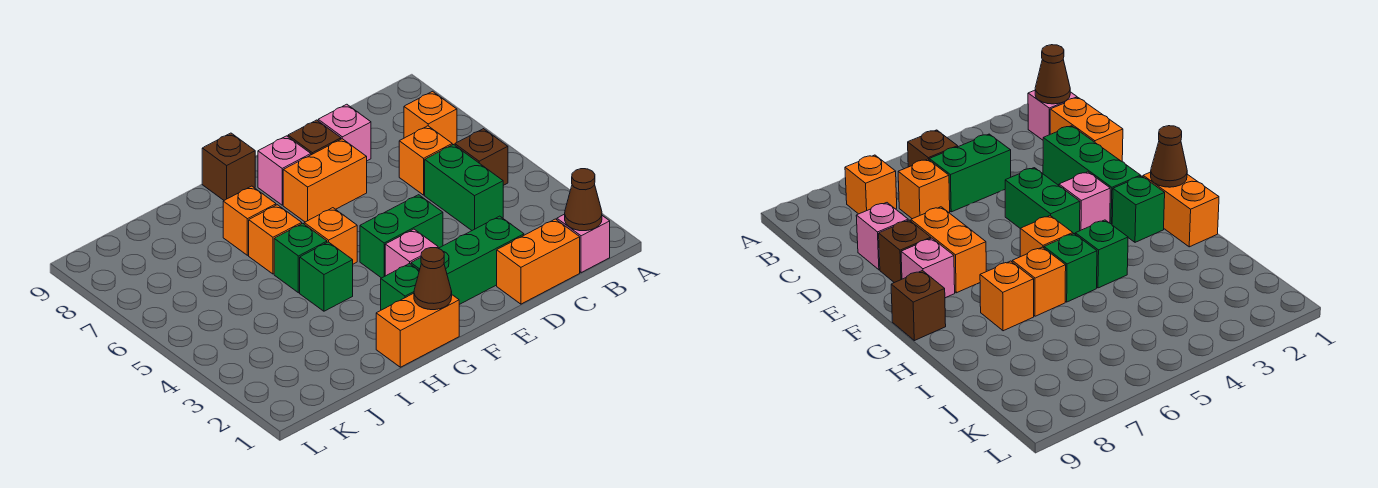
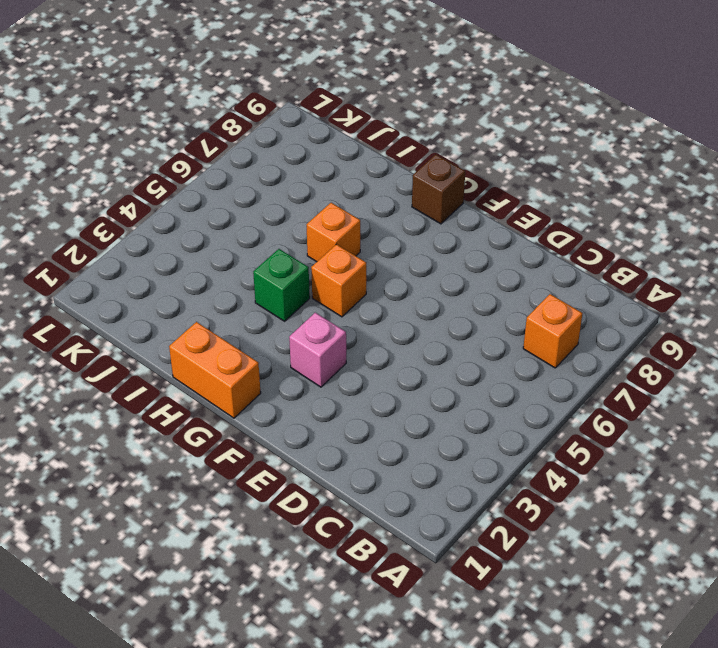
none -> pink 1x1 brick [557,214,610,273]
none -> brown 1x1 brick [455,129,508,185]
none -> orange 1x2 brick [497,219,580,304]

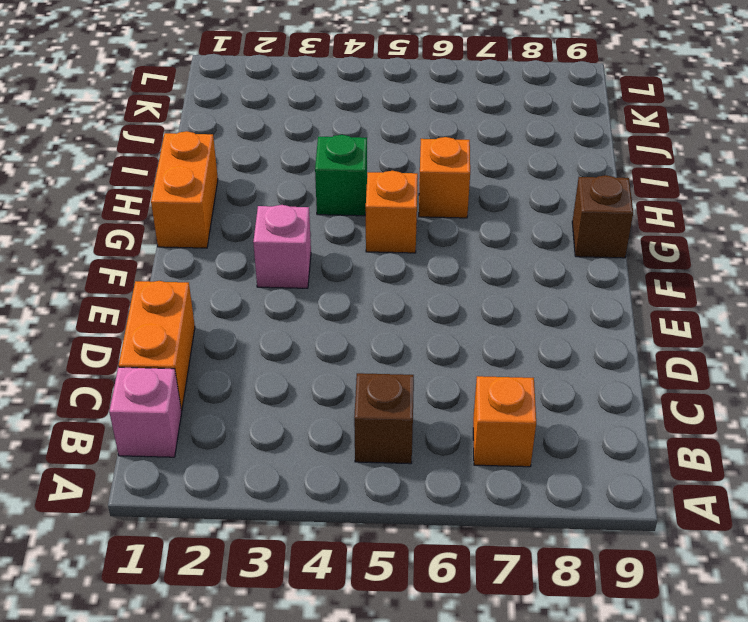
none -> green 1x2 brick [425,145,503,230]
none -> orange 1x1 brick [399,126,452,195]
none -> green 1x3 brick [411,216,524,305]

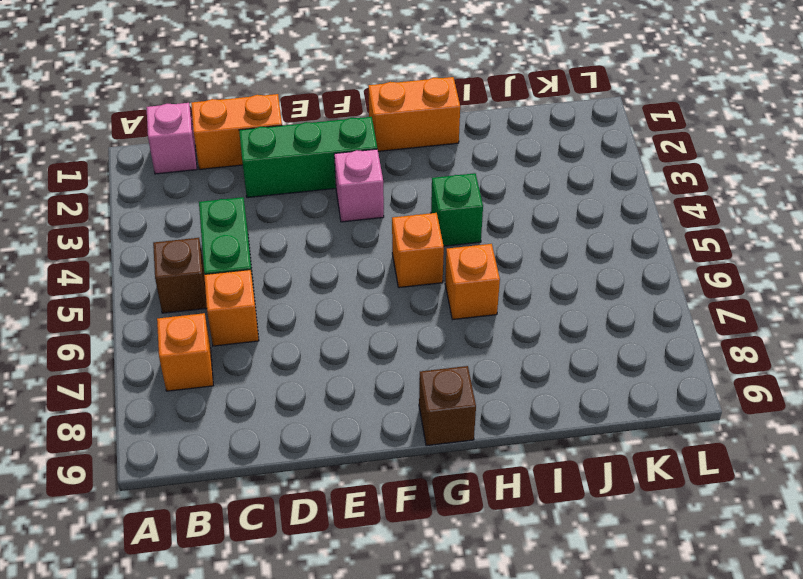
none -> pink 1x1 brick [318,104,371,161]
none -> green 1x2 brick [360,195,443,278]
none -> orange 1x2 brick [283,139,367,222]

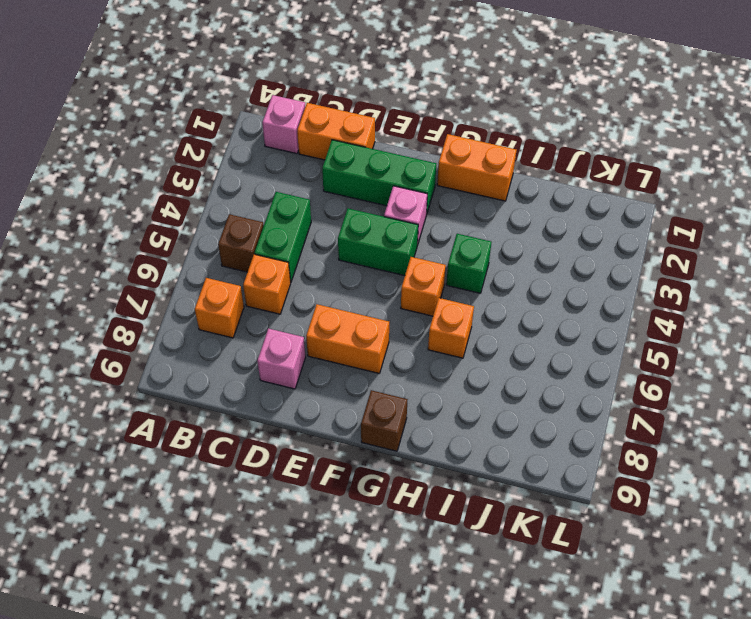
none -> brown 1x1 brick [288,120,341,155]
none -> pink 1x1 brick [258,136,311,205]
none -> green 1x1 brick [381,263,419,310]

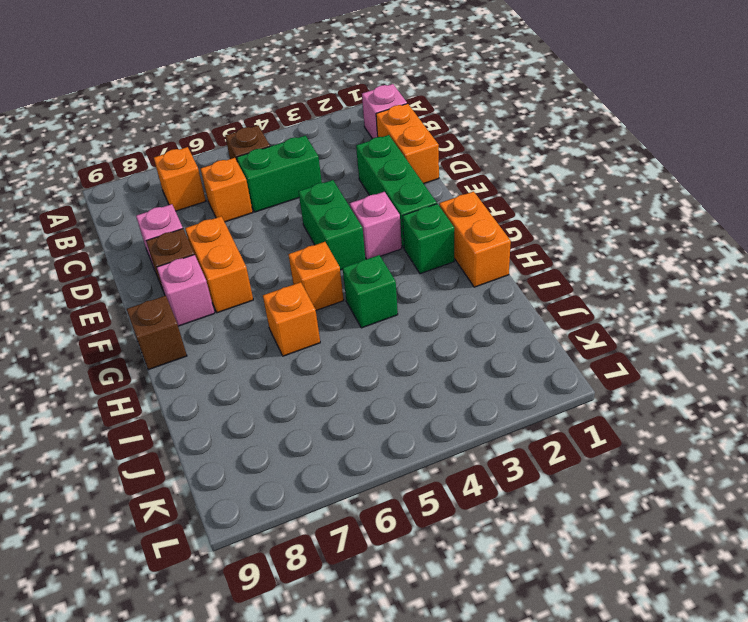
none -> green 1x1 brick [274,223,327,293]
none -> orange 1x1 brick [223,186,276,255]
none -> brown 1x1 cone [565,169,602,231]

